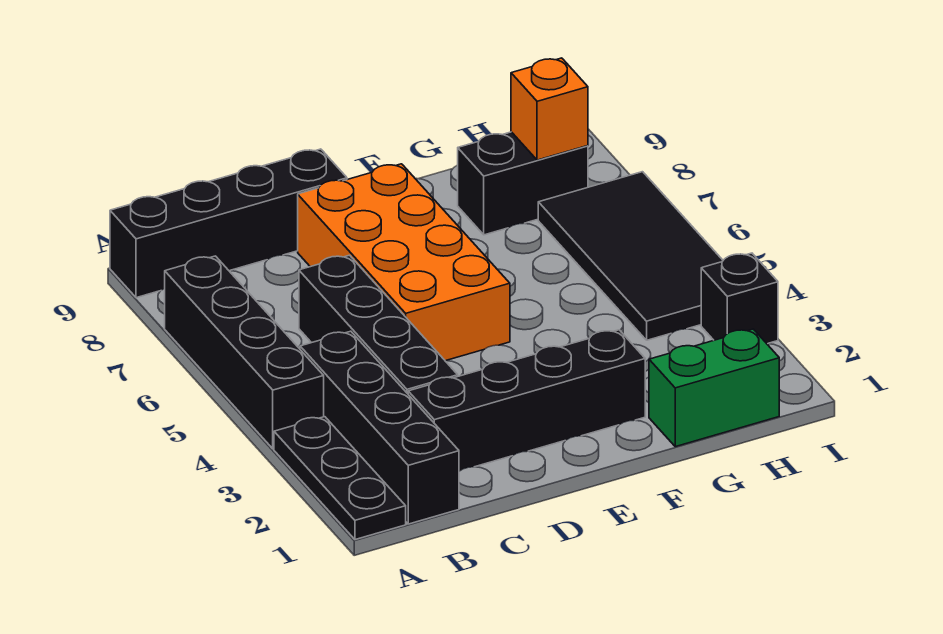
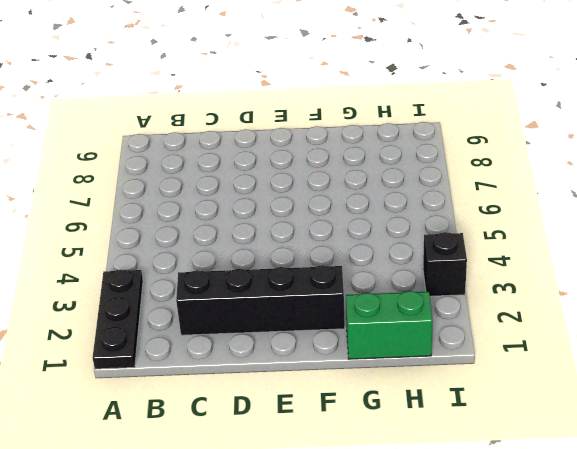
none -> black 1x4 brick [165,256,324,449]
none -> black 1x4 brick [110,149,347,298]
none -> black 1x4 brick [300,331,459,524]

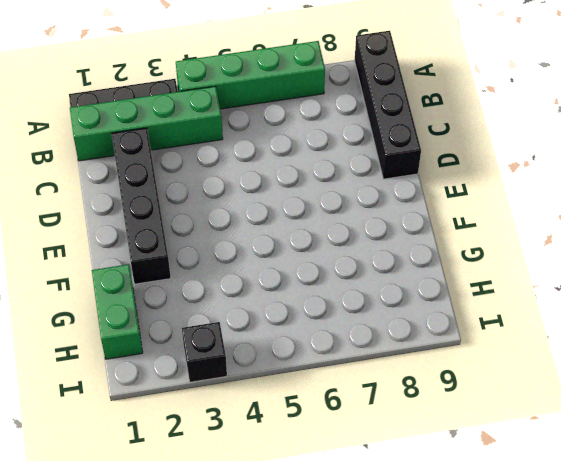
green 1x4 brick [176,41,325,109] -> black 1x4 brick [165,256,324,449]
green 1x4 brick [70,86,223,161] -> black 1x4 brick [300,331,459,524]
none -> black 1x4 brick [299,255,458,394]
none -> orange 2x4 brick [298,164,510,361]
none -> black 1x2 brick [458,132,588,235]

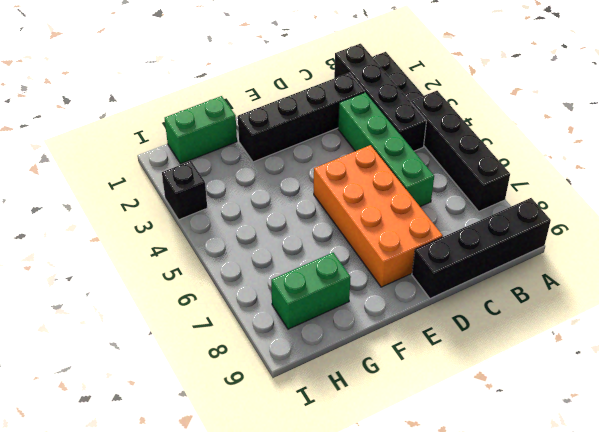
green 1x4 brick [338,92,434,207] -> black 1x4 brick [299,255,458,394]
green 1x2 brick [271,253,351,329] -> black 1x2 brick [458,132,588,235]
none -> black 2x4 tile [538,172,723,340]
none -> orange 1x1 brick [511,58,588,160]

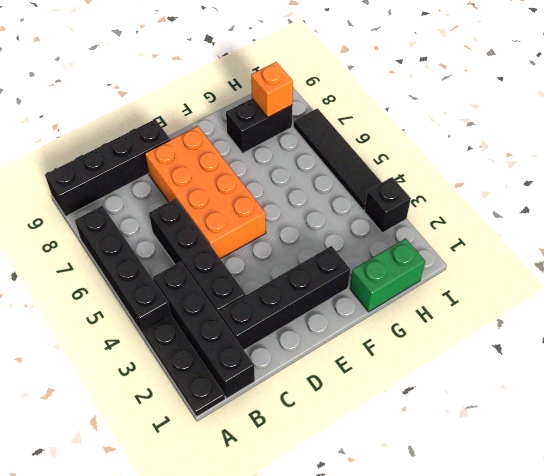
black 1x4 tile [294,108,382,210] -> black 2x4 tile [538,172,723,340]

